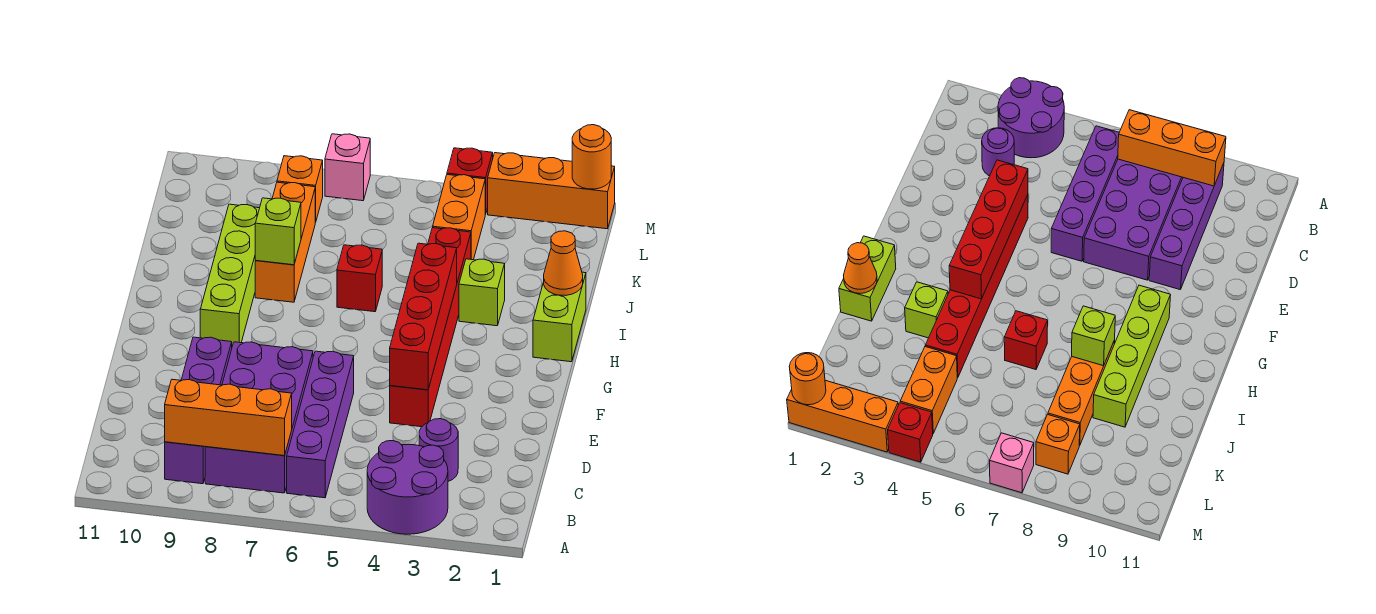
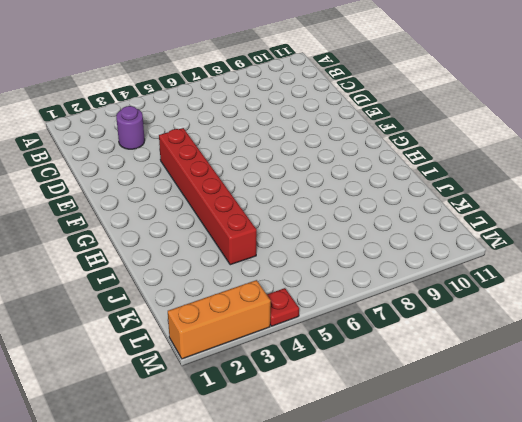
red 1x1 plate [267,288,299,326] -> red 1x1 brick [447,148,493,214]
none -> purple 2x2 round brick [367,441,448,534]
none -> purple 1x4 brick [287,351,354,498]
none -> purple 2x4 brick [205,342,313,493]

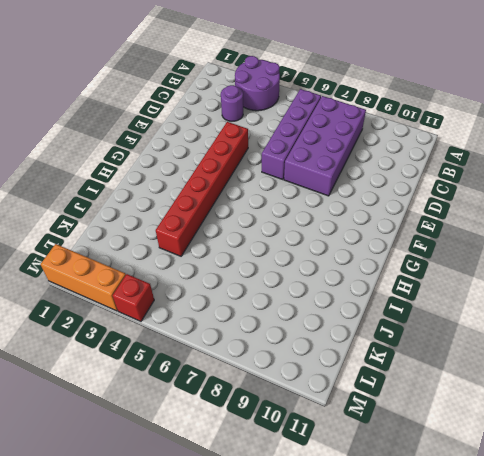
none -> purple 1x4 brick [165,337,232,484]
none -> lime 1x4 brick [200,204,259,346]
none -> lime 1x2 brick [533,272,586,362]

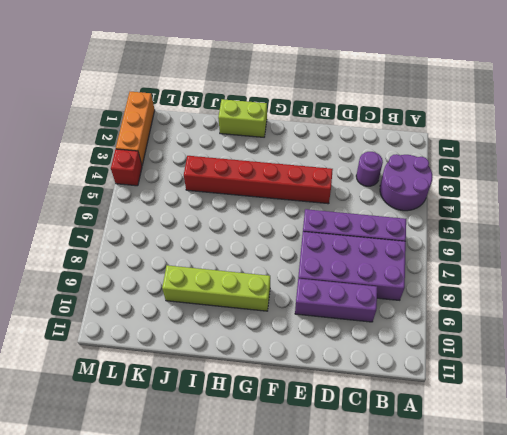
purple 1x3 brick [295,279,377,322] -> purple 1x4 brick [165,337,232,484]
none -> lime 1x1 brick [459,259,505,326]
none -> red 1x1 brick [337,245,382,312]
none -> orange 1x3 brick [255,182,315,302]

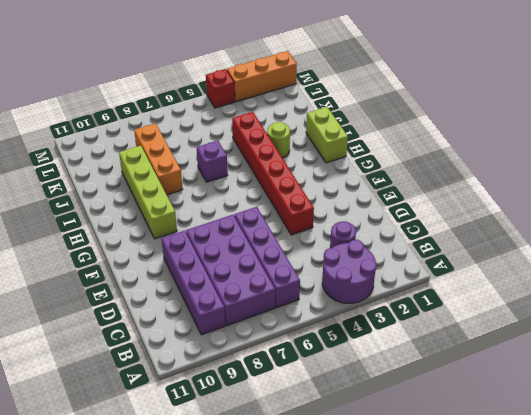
lime 1x1 round brick [267,122,290,158] -> lime 1x1 brick [459,259,505,326]
purple 1x1 brick [197,141,228,182] -> red 1x1 brick [337,245,382,312]
none -> orange 1x2 brick [433,175,485,260]
none -> orange 1x1 brick [277,156,323,222]
none -> pink 1x1 brick [325,134,370,201]

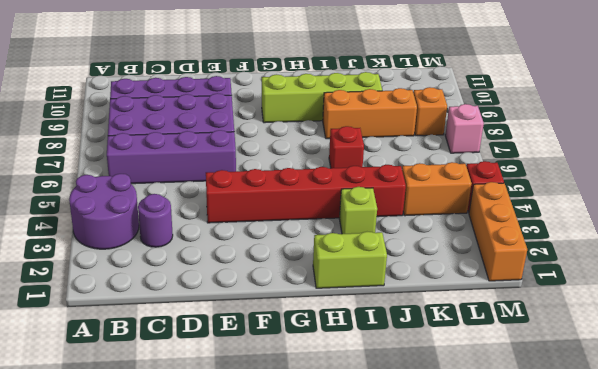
none -> orange 1x3 brick [165,379,292,456]
none -> red 1x4 brick [390,243,457,390]
none -> orange 1x1 cone [544,231,583,296]

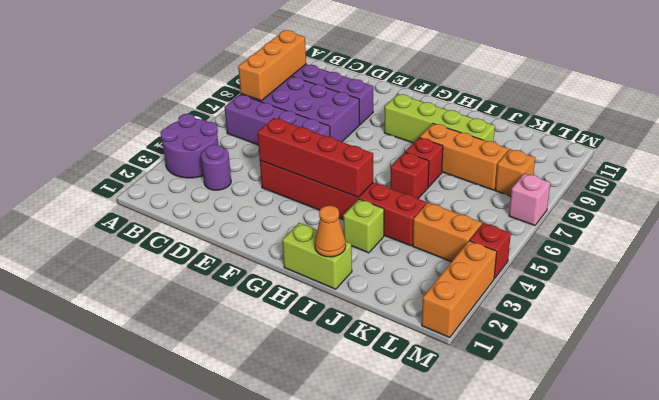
red 1x1 brick [405,137,443,187] -> none
none -> lime 1x1 brick [255,198,301,265]
none -> orange 1x1 round brick [572,125,611,189]

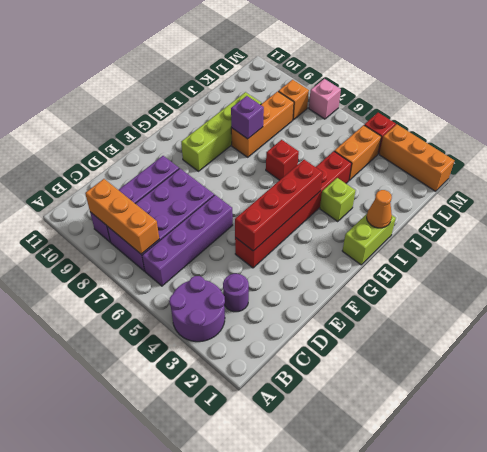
purple 1x1 brick [231,96,264,139] -> lime 1x1 brick [255,198,301,265]
none -> orange 1x1 round brick [572,125,611,189]

